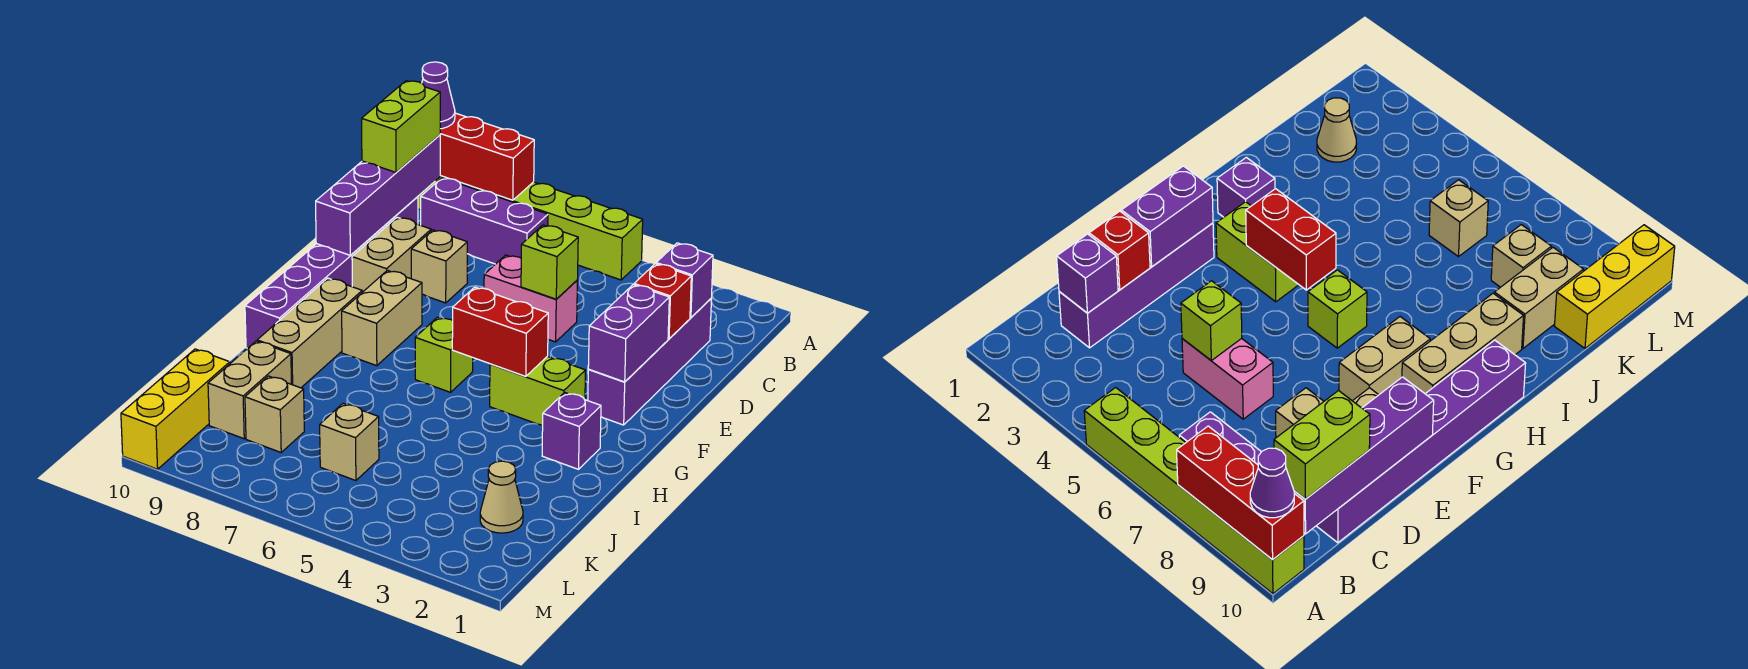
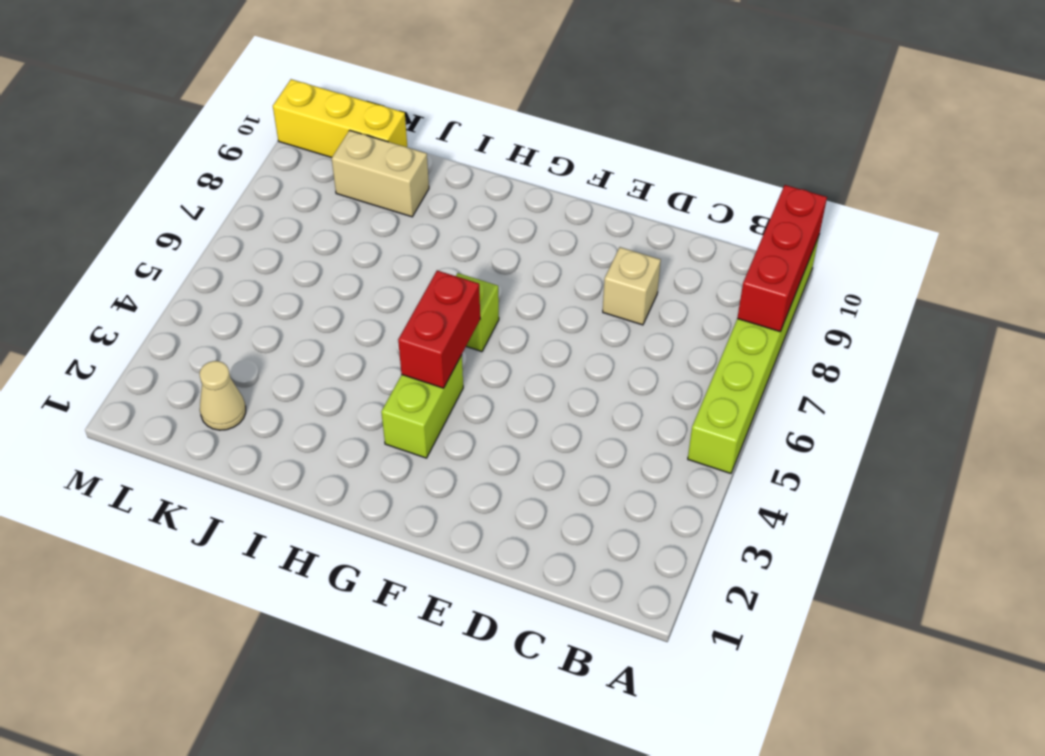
none -> purple 1x3 brick [421,178,548,264]
none -> purple 1x4 brick [588,299,711,425]
none -> purple 1x6 brick [245,197,418,348]

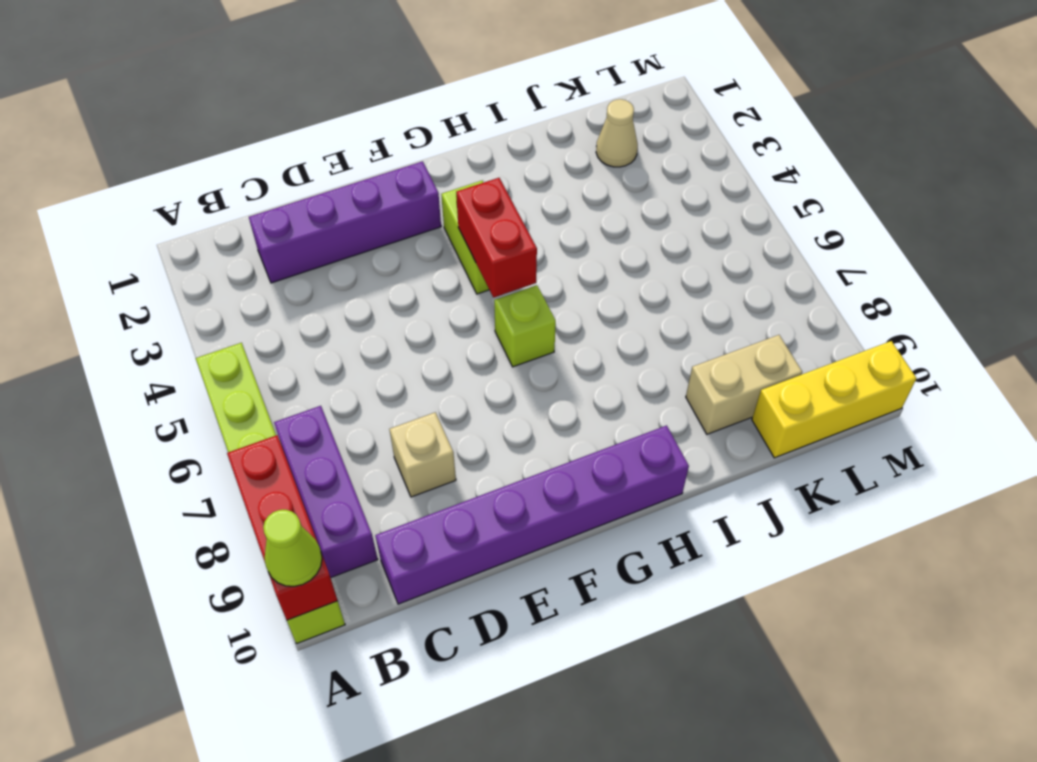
lime 1x1 cone [263,510,322,586] -> purple 1x1 cone [422,62,455,129]
none -> pink 1x2 brick [484,255,577,342]
none -> tan 1x2 brick [352,217,431,292]
none -> tan 1x2 brick [342,270,422,366]

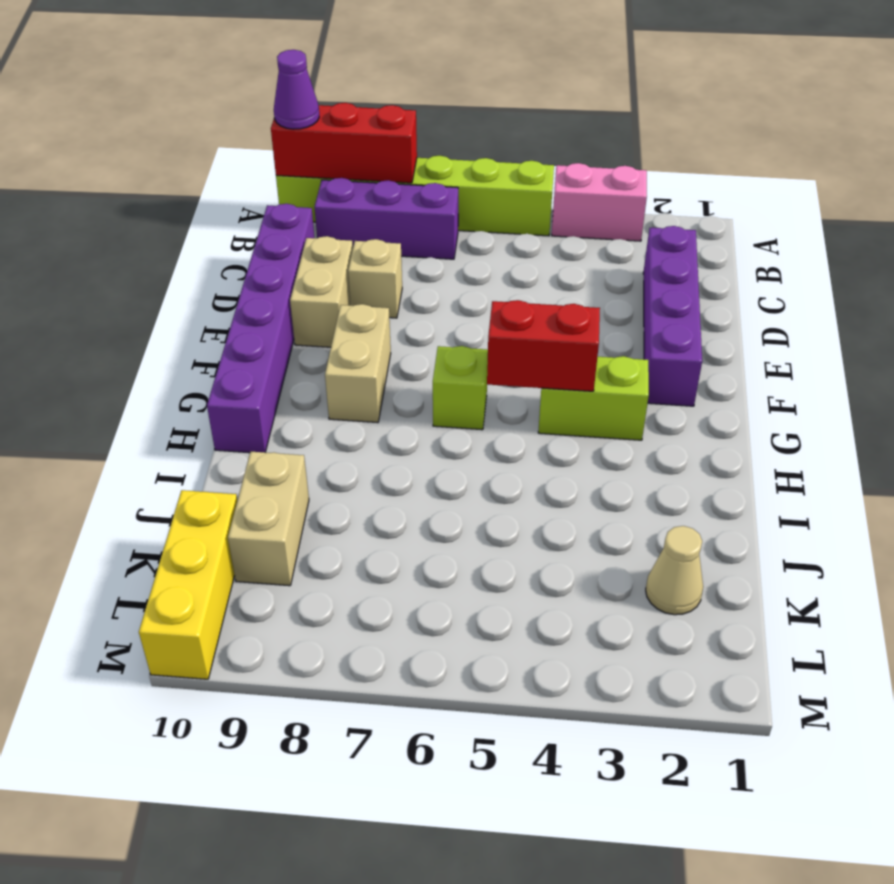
pink 1x2 brick [552,163,647,241] -> pink 1x2 brick moved to [484,255,577,342]
none -> tan 1x3 brick [257,278,362,388]
none -> purple 1x1 brick [542,393,601,469]
none -> tan 1x1 brick [320,404,379,481]

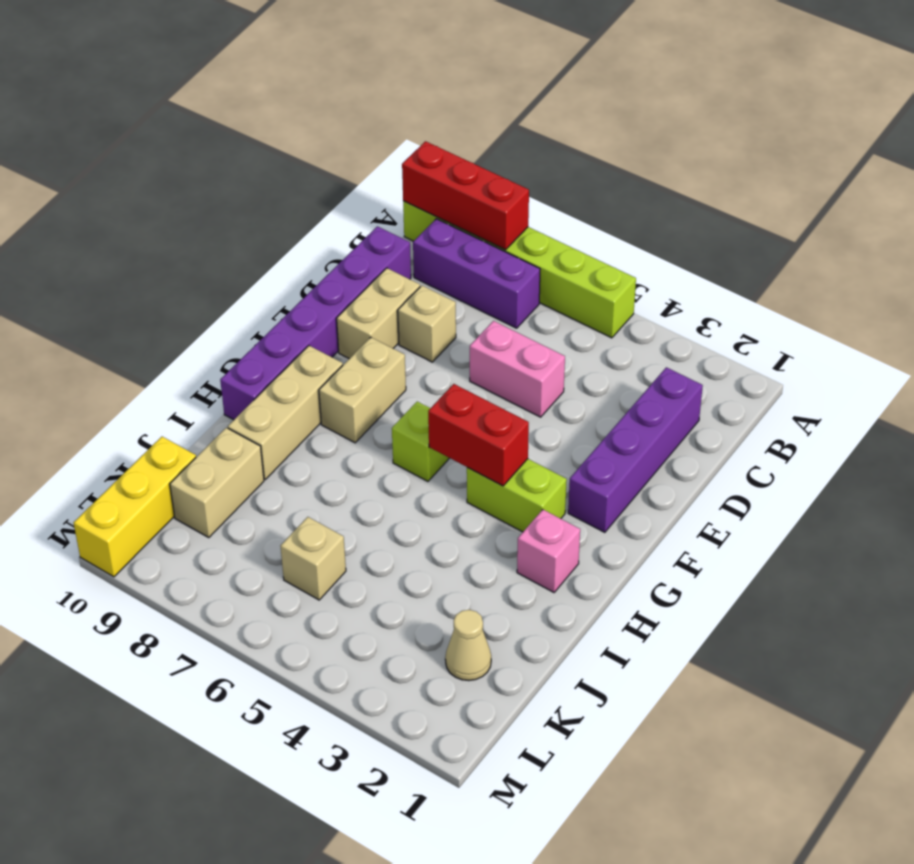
pink 1x1 brick [517,510,580,592] -> purple 1x1 brick [542,393,601,469]
none -> tan 1x1 brick [245,376,304,452]
none -> purple 1x4 brick [316,135,440,255]
none -> purple 1x1 brick [656,243,713,318]

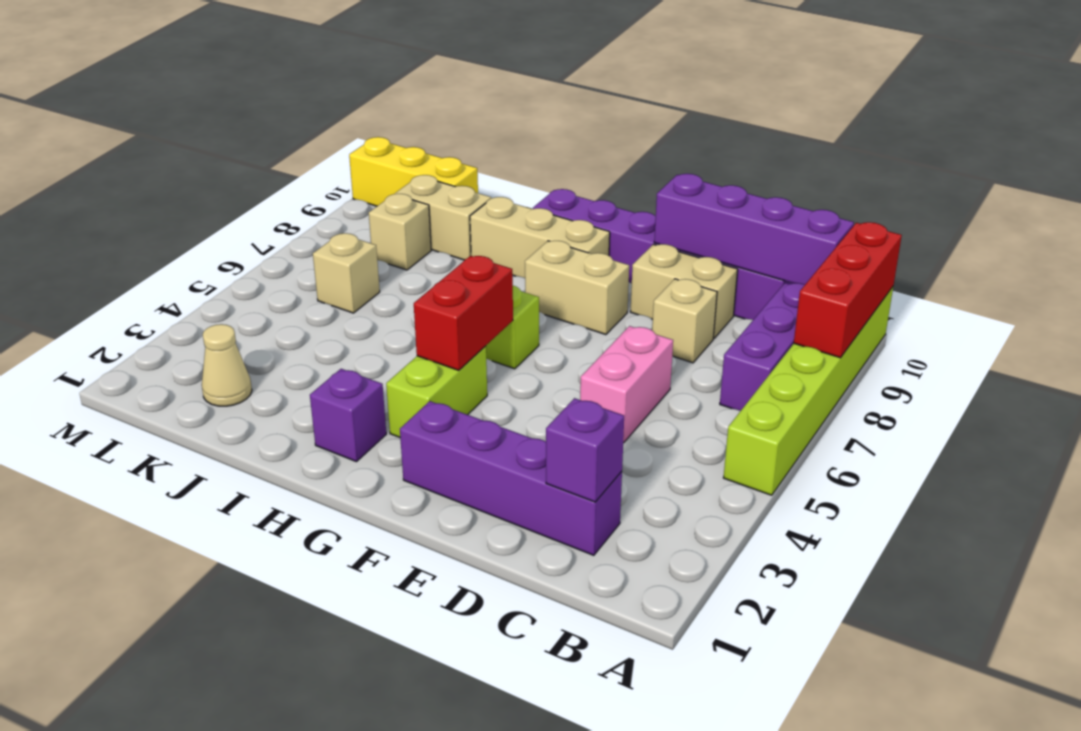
none -> red 1x1 brick [634,264,691,339]
none -> lime 1x1 brick [521,225,578,299]
none -> purple 1x2 brick [588,285,669,382]

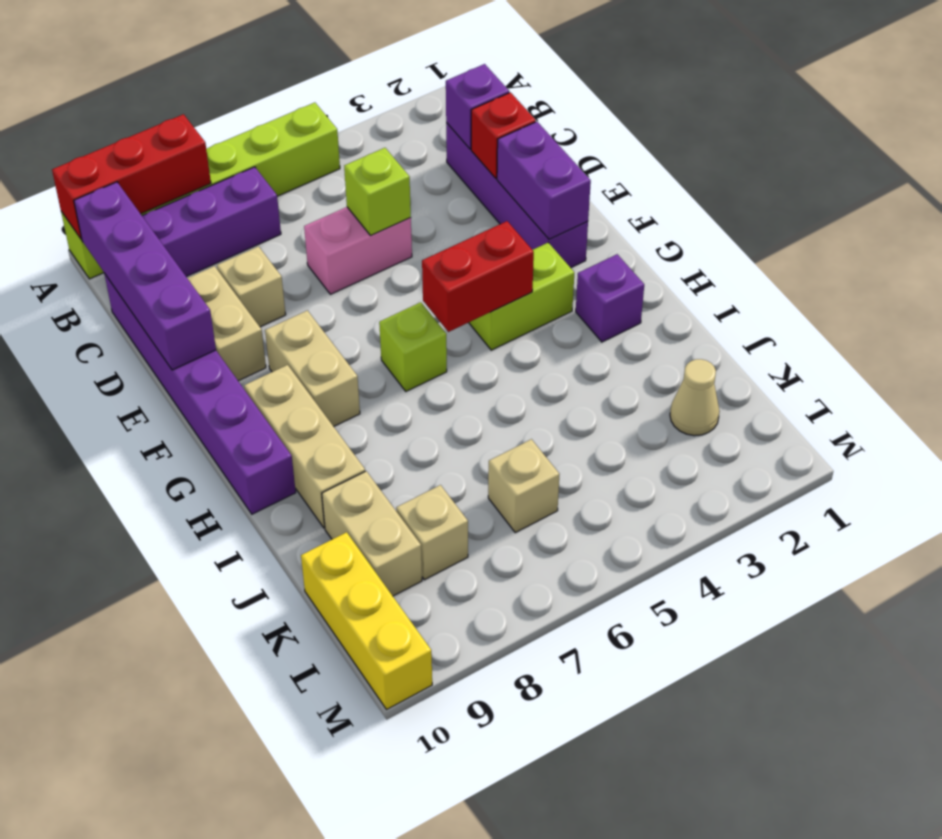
none -> purple 1x1 cone [422,62,455,129]
none -> lime 1x2 brick [362,81,440,172]

